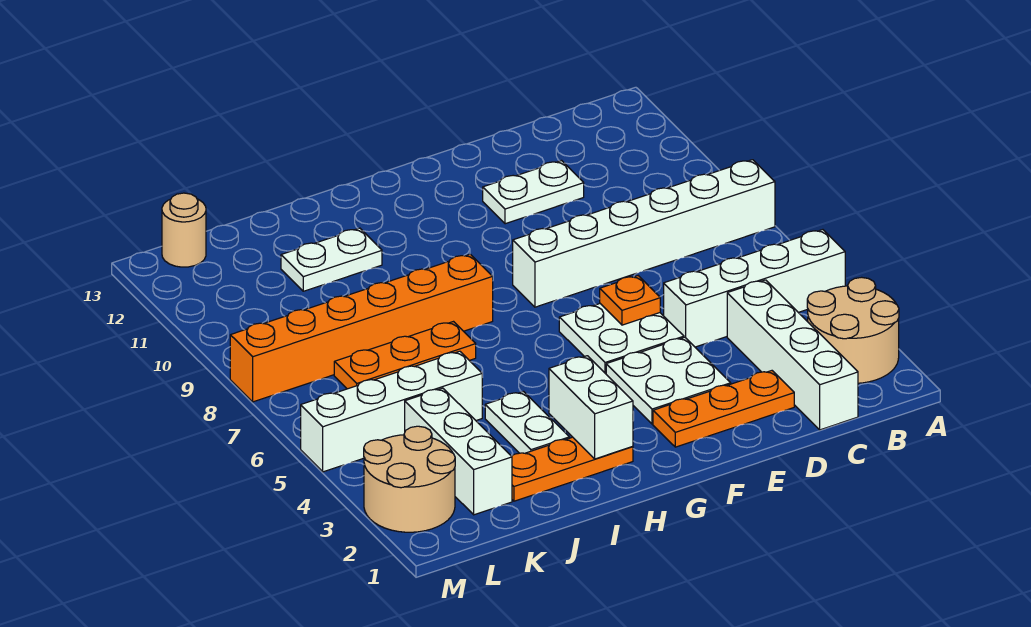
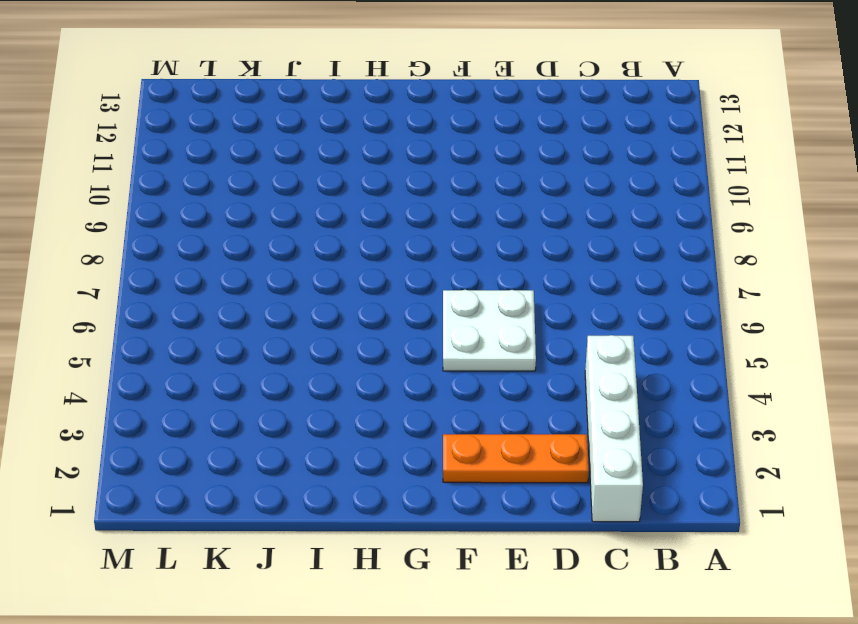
none -> tan 2x2 round brick [807,277,899,383]
none -> white 1x4 brick [664,230,845,347]
none -> white 1x6 brick [513,160,775,307]

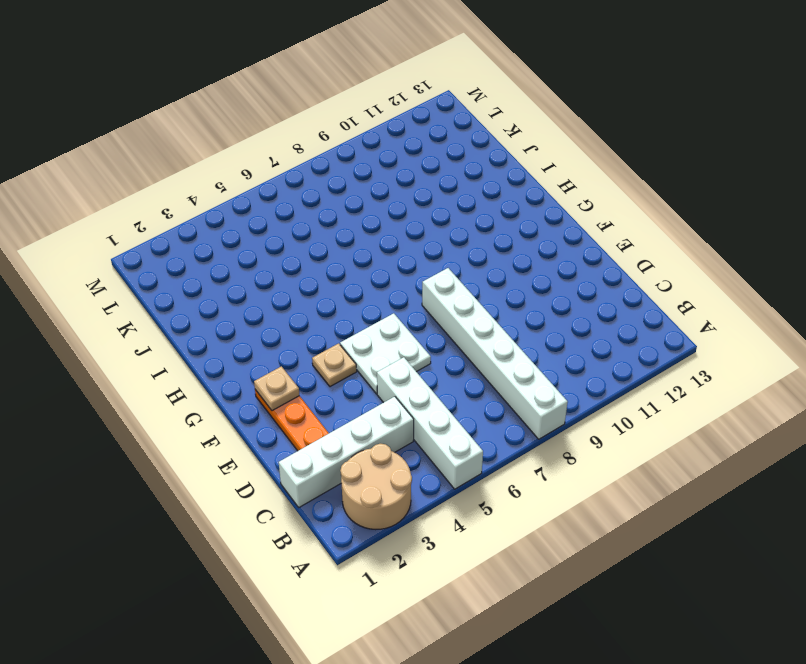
tan 1x1 plate [254,366,299,411] -> none
tan 1x1 plate [312,343,357,387] -> white 2x2 plate [606,337,731,424]
none -> white 1x2 plate [483,161,584,224]
none -> orange 1x3 plate [512,437,633,501]
none -> orange 1x6 brick [230,254,493,402]

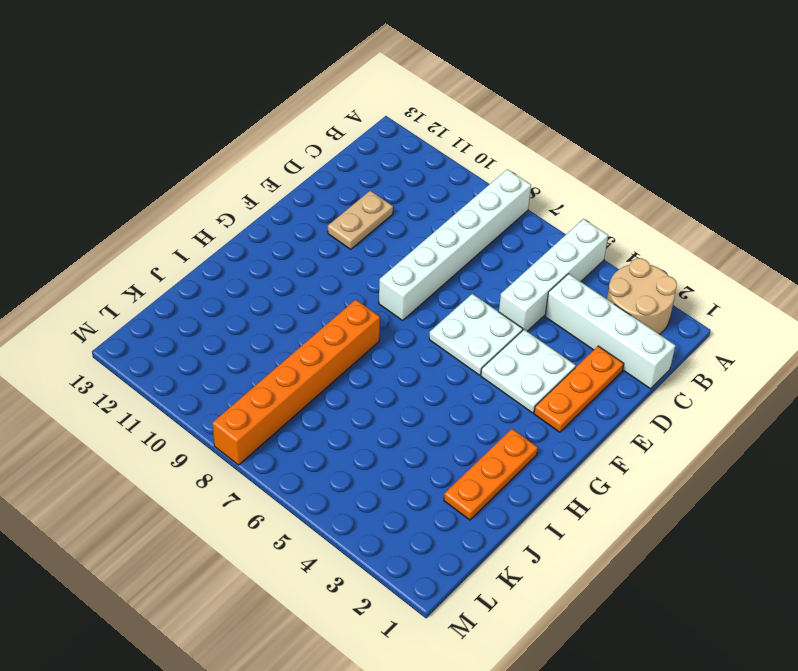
tan 1x2 plate [328,191,393,249] -> white 1x2 plate [483,161,584,224]
none -> white 1x2 plate [485,392,569,453]
none -> orange 1x3 plate [334,322,476,389]
none -> white 1x2 plate [281,228,382,291]

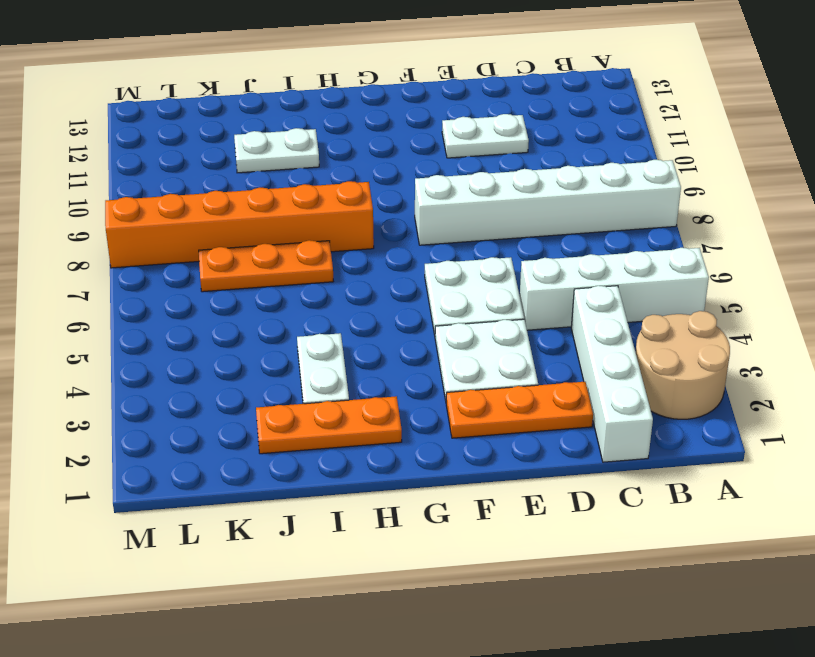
none -> white 1x4 brick [301,351,482,472]
none -> white 1x3 brick [405,388,512,515]
none -> tan 2x2 round brick [364,426,455,532]

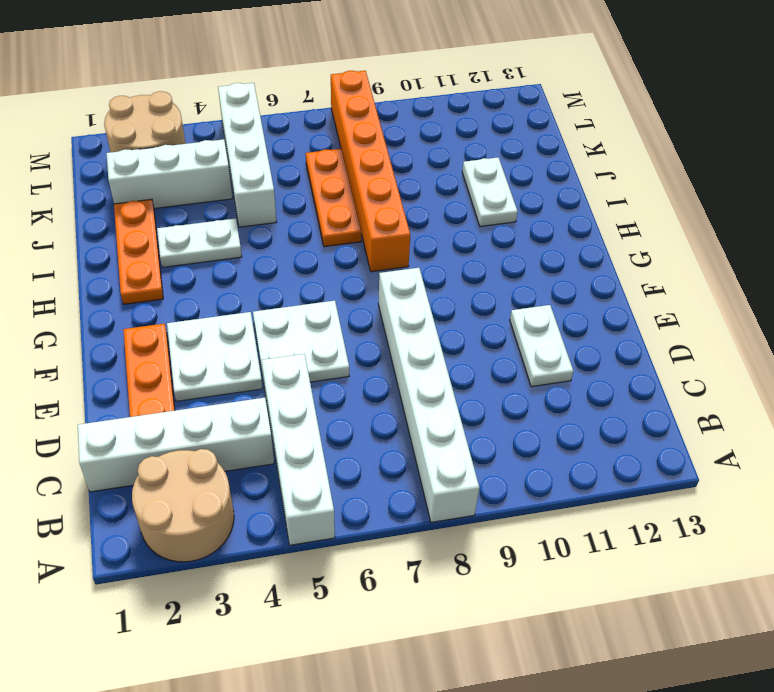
none -> tan 1x1 round brick [162,193,206,267]
none -> orange 1x1 plate [600,276,660,325]
none -> white 1x2 brick [549,356,633,459]

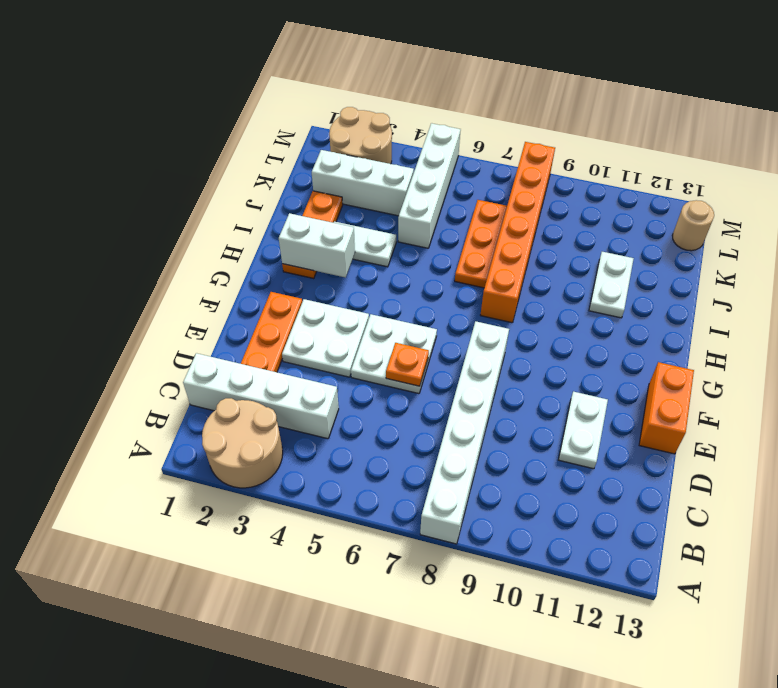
orange 1x2 brick [639,362,694,454] -> none
none -> white 1x4 brick [664,230,845,347]

